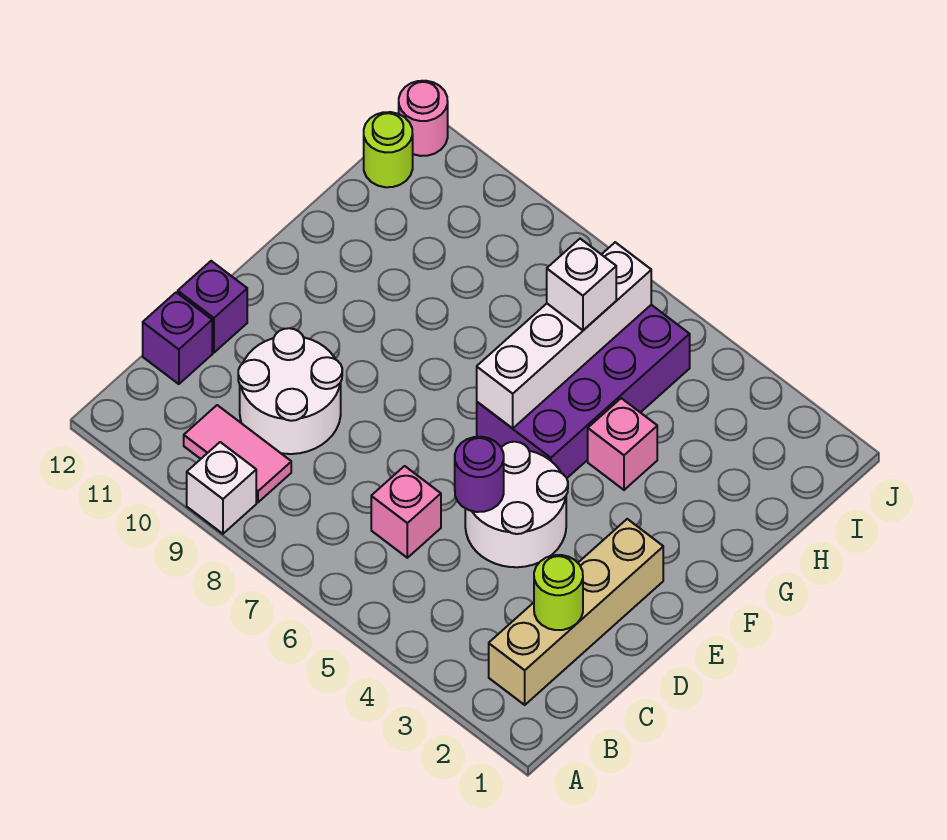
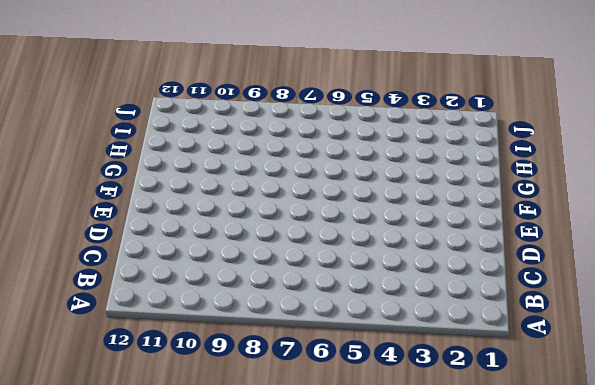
none -> white 1x1 brick [187,442,256,534]
none -> tan 1x4 brick [489,519,663,705]
none -> pink 1x2 tile [184,405,291,502]

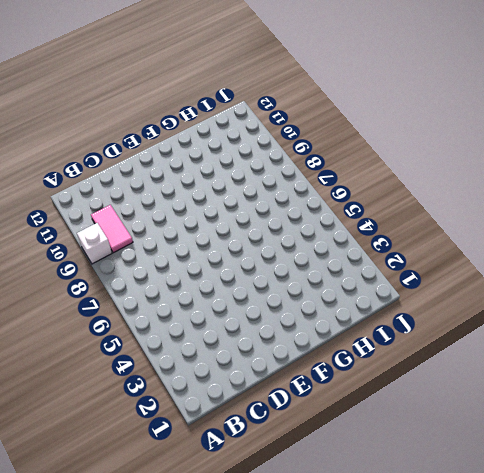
none -> tan 1x4 brick [489,519,663,705]
none -> pink 1x1 brick [371,466,441,558]
none -> white 2x2 round brick [238,328,342,454]

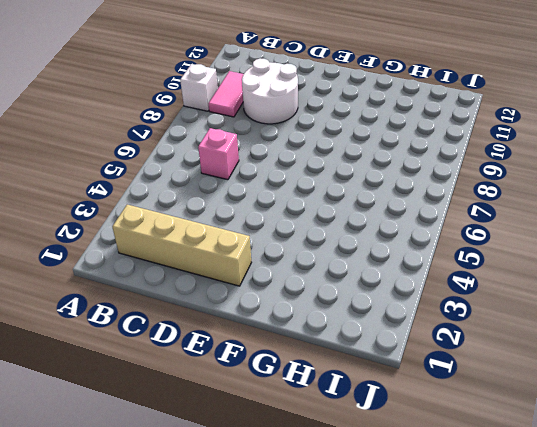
none -> purple 1x1 brick [143,292,212,384]
none -> white 2x2 round brick [465,442,568,567]
none -> purple 1x1 brick [178,261,247,353]

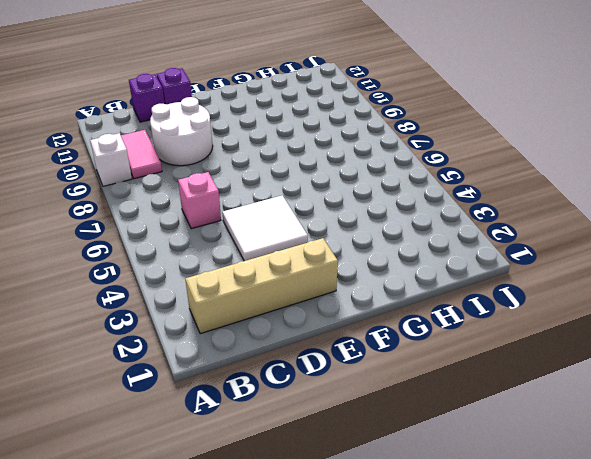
white 2x2 tile [222,195,308,261] -> white 2x2 round brick [465,442,568,567]
none -> purple 2x4 brick [477,305,690,478]
none -> pink 1x1 brick [588,398,657,490]
none -> lime 1x1 round brick [364,112,413,187]

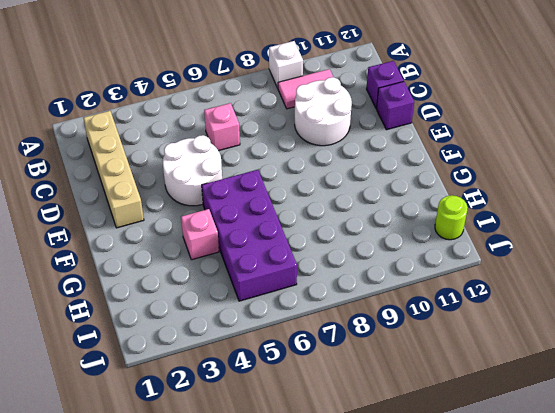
none -> pink 1x1 round brick [399,81,448,156]
none -> lime 1x1 round brick [534,555,583,630]
none -> purple 1x1 round brick [455,437,504,512]

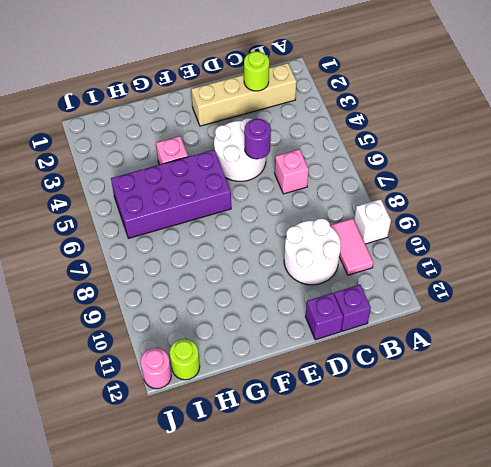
none -> white 1x4 brick [477,242,651,428]
none -> white 1x1 brick [547,239,616,330]

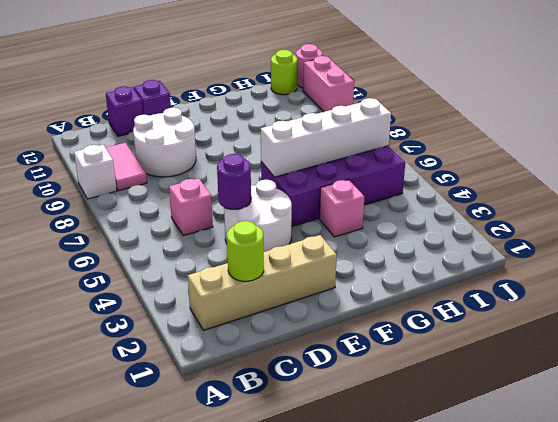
pink 1x2 brick [303,56,354,112] -> none
none -> white 1x1 brick [547,239,616,330]

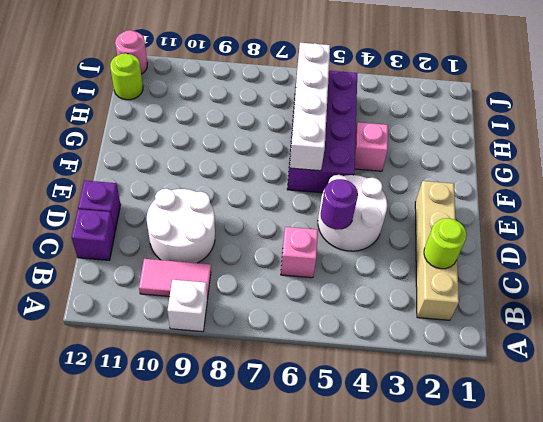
none -> white 1x1 brick [547,239,616,330]

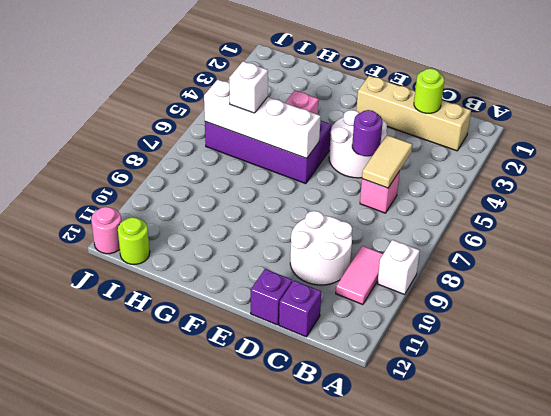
tan 1x2 tile [362,135,412,188] -> none

